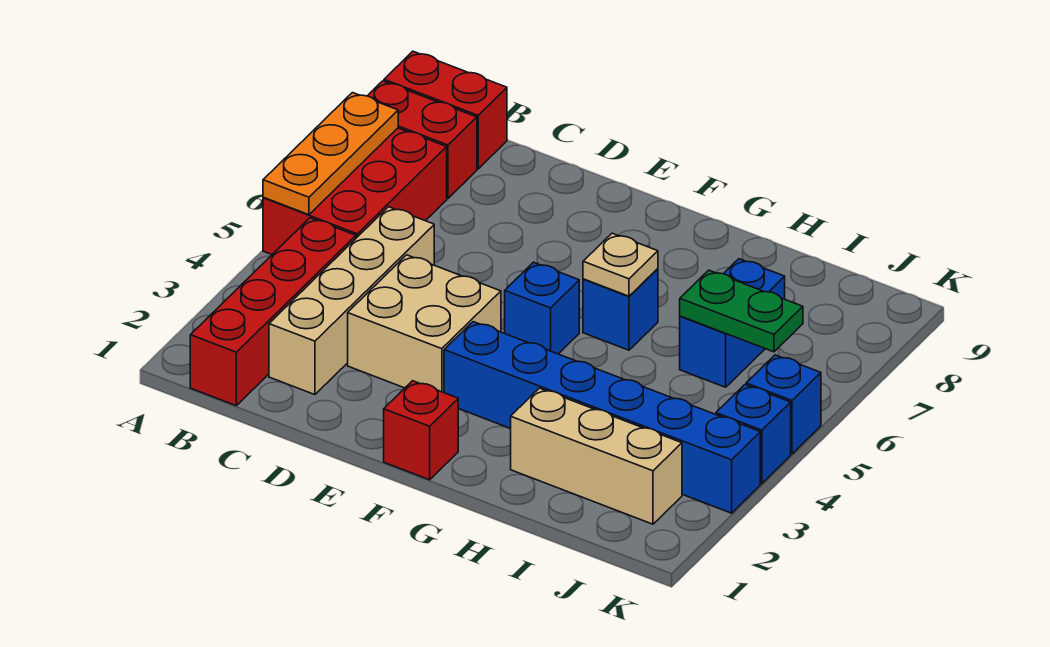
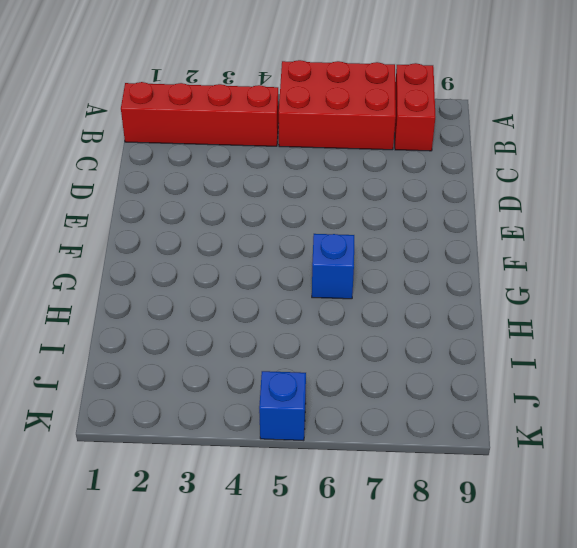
none -> red 1x2 brick [384,51,507,169]
none -> tan 1x4 brick [269,207,434,395]
none -> tan 2x2 brick [348,255,501,393]

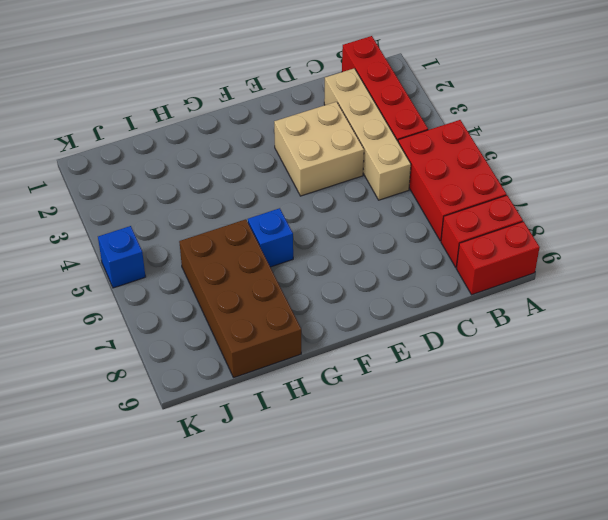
brown 2x4 brick [179,219,301,378] -> blue 1x2 brick [680,259,785,387]
none -> red 1x1 brick [384,381,458,480]
none -> blue 1x6 brick [444,322,760,513]
none -> blue 1x1 brick [505,262,579,354]

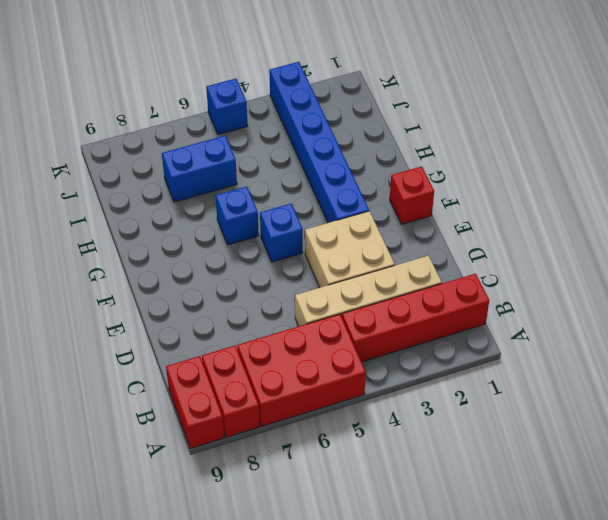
none -> tan 1x3 brick [511,388,682,524]
none -> blue 1x1 brick [716,385,791,484]
none -> orange 1x3 plate [263,93,398,215]

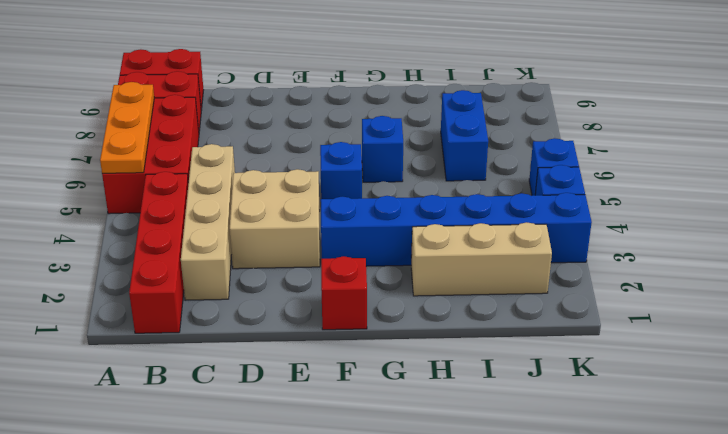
none -> tan 1x1 plate [583,233,658,296]
none -> green 1x2 plate [680,270,803,352]

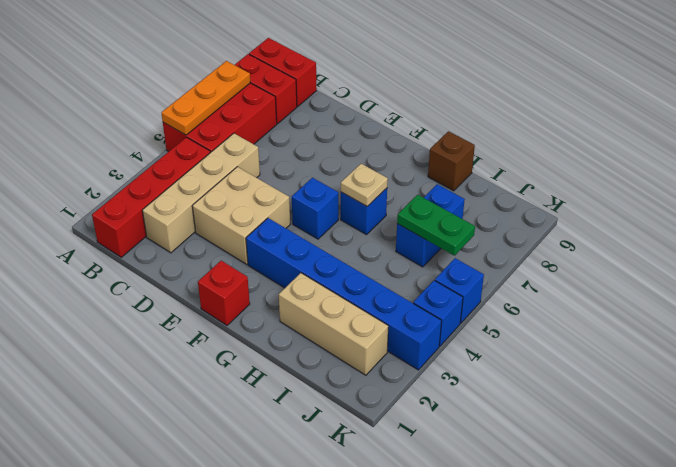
brown 1x1 brick [428,131,475,191] -> none

